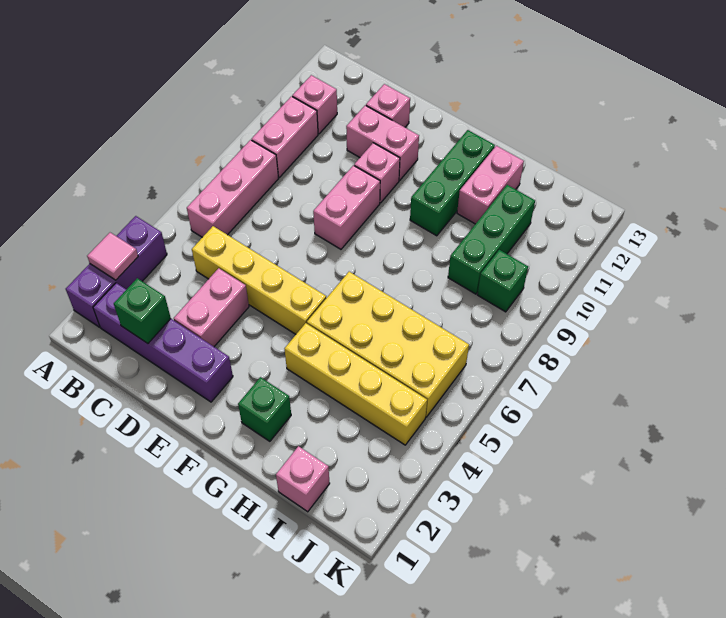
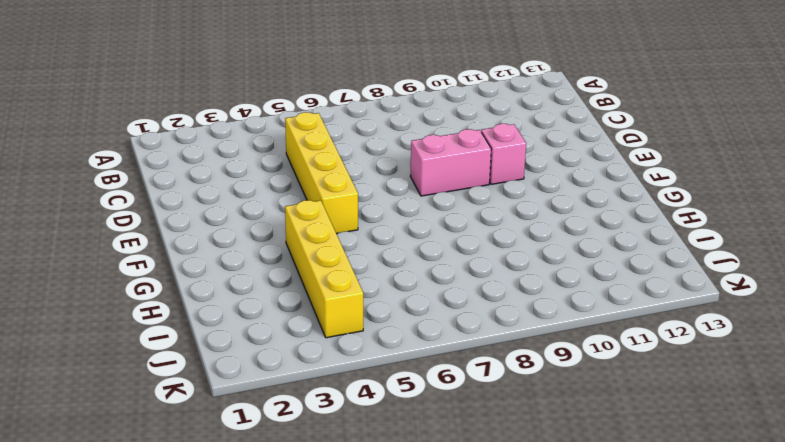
none -> purple 1x3 brick [66,216,167,327]
none -> purple 1x4 brick [93,283,233,402]
none -> pink 1x3 brick [187,140,279,237]

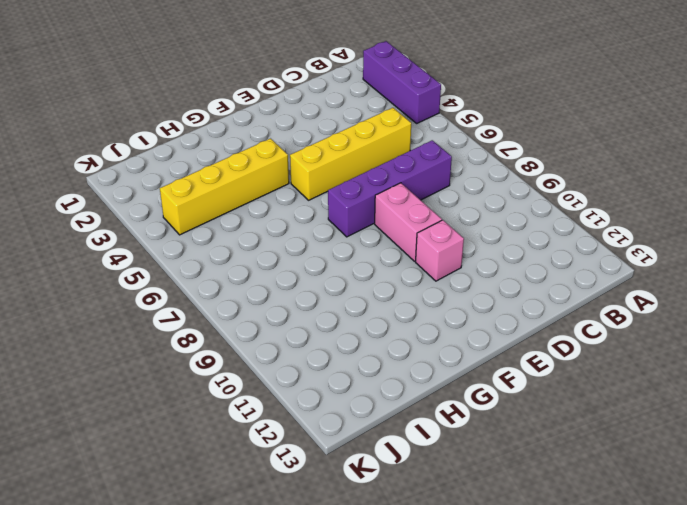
purple 1x4 brick [328,140,452,237] -> purple 1x4 brick moved to [93,283,233,402]
none -> pink 1x3 brick [187,140,279,237]
none -> pink 1x2 brick [251,96,318,177]
none -> pink 1x1 brick [292,75,337,134]

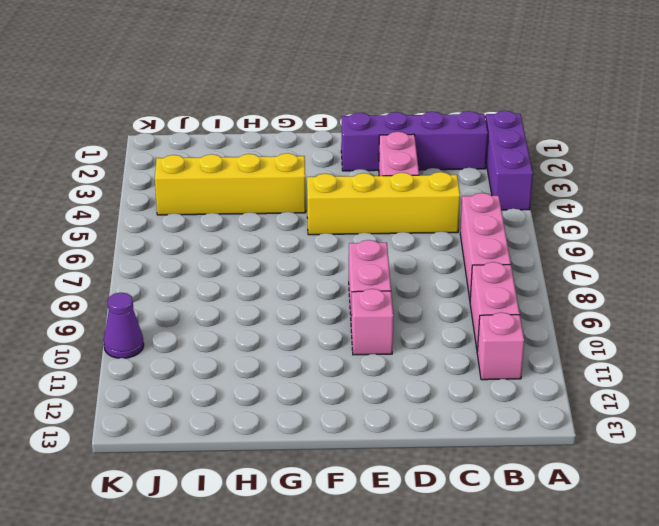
purple 1x1 cone [104,293,144,358] -> none
none -> pink 1x2 brick [346,105,419,180]
none -> pink 1x1 brick [366,84,410,127]
none -> green 1x1 brick [238,377,291,441]

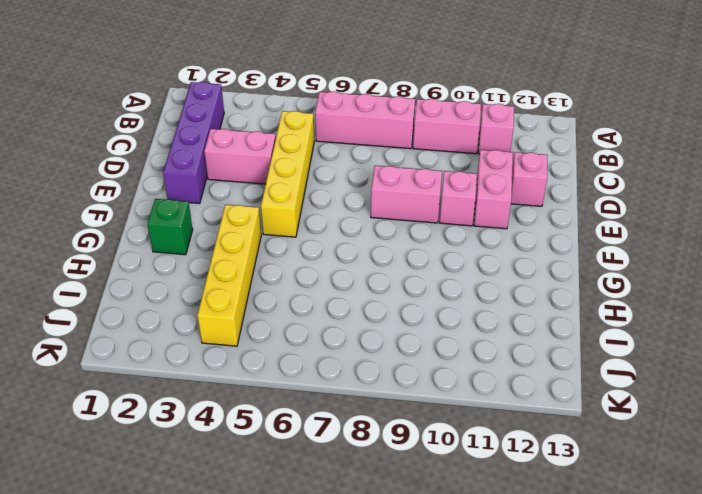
none -> purple 1x3 brick [66,216,167,327]
none -> yellow 2x4 brick [307,272,469,417]
none -> green 1x3 brick [410,130,495,236]

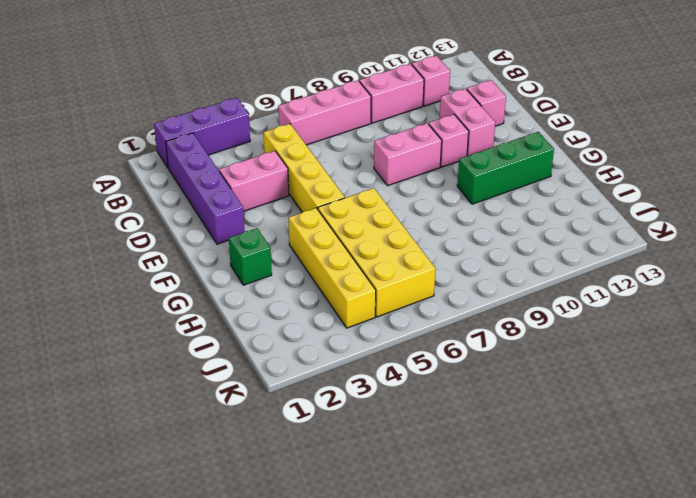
none -> pink 1x2 brick [457,146,524,224]
none -> pink 1x1 brick [276,446,330,512]
none -> green 1x3 brick [448,185,535,294]

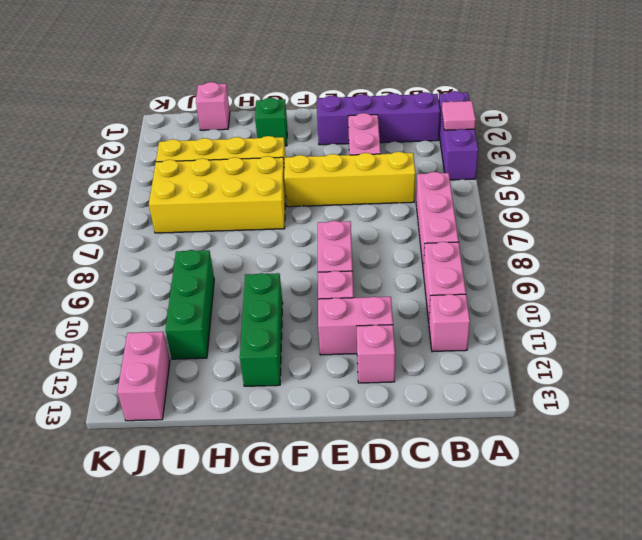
pink 1x2 brick [117,332,170,421] -> pink 1x2 brick moved to [457,146,524,224]
none -> green 1x1 brick [477,250,528,312]
none -> green 1x1 brick [114,278,171,343]

